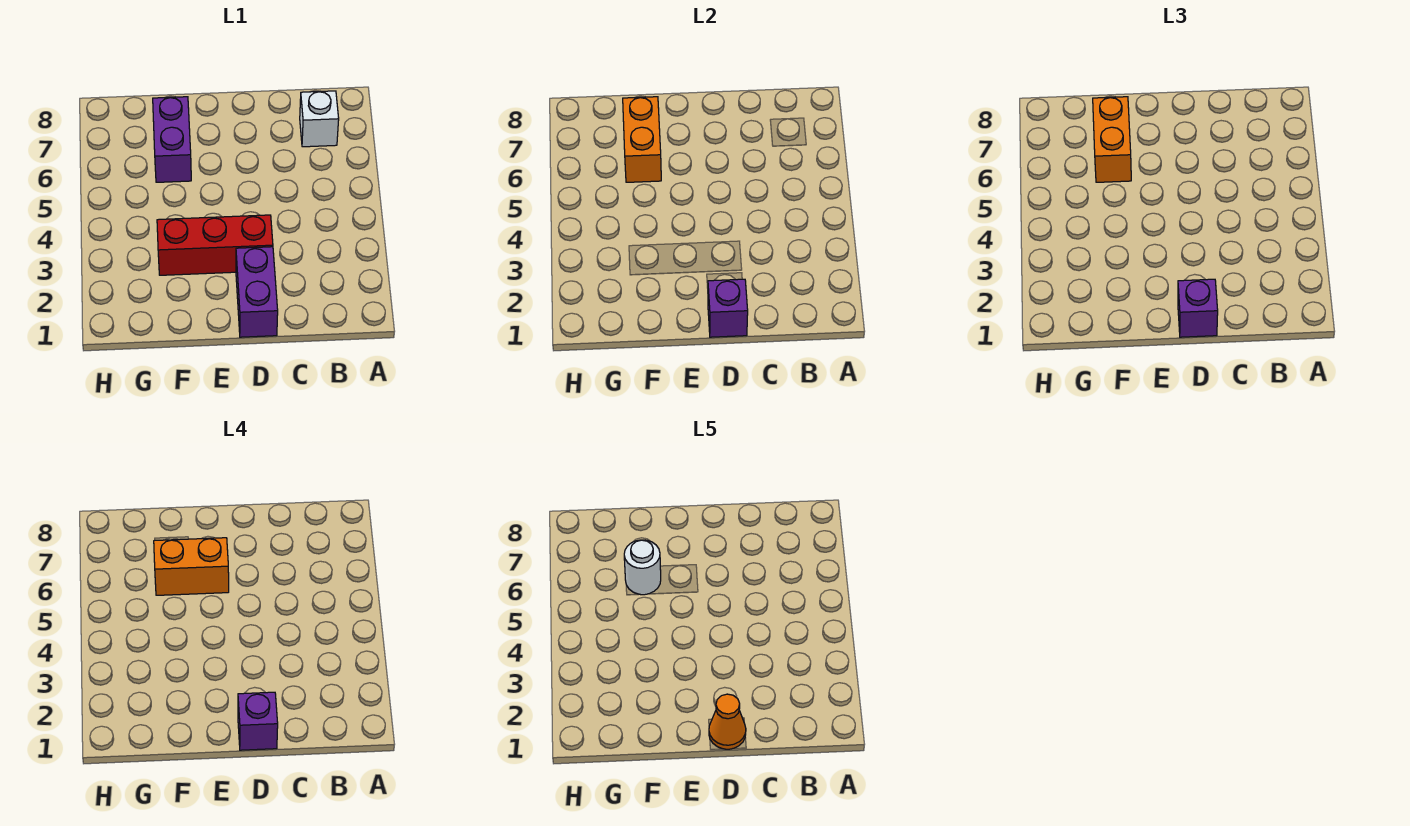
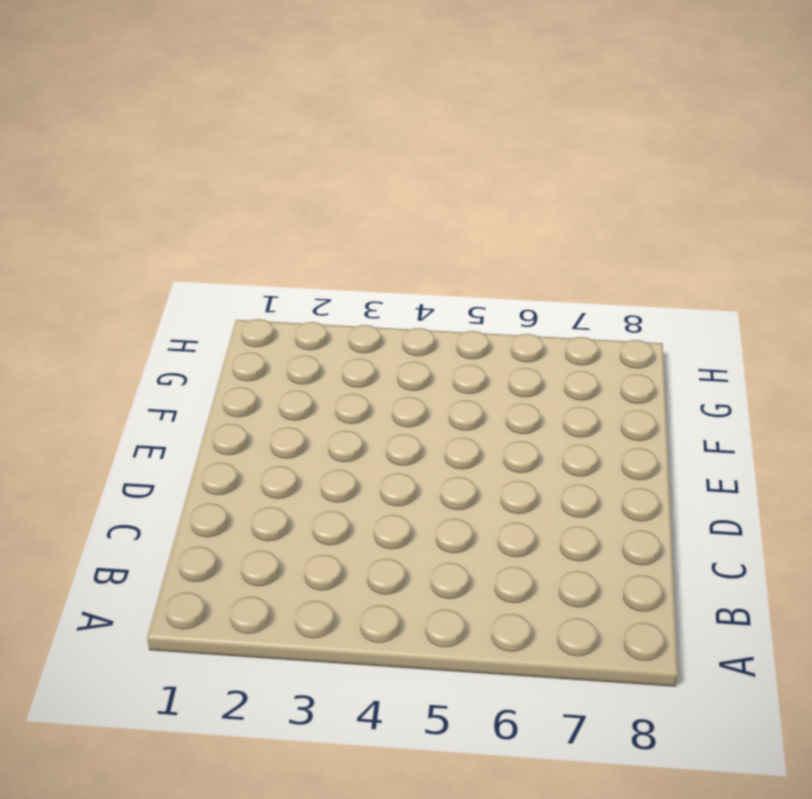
none -> white 1x1 brick [300,91,339,147]
none -> purple 1x2 brick [236,247,278,337]
none -> red 1x3 brick [157,215,273,275]

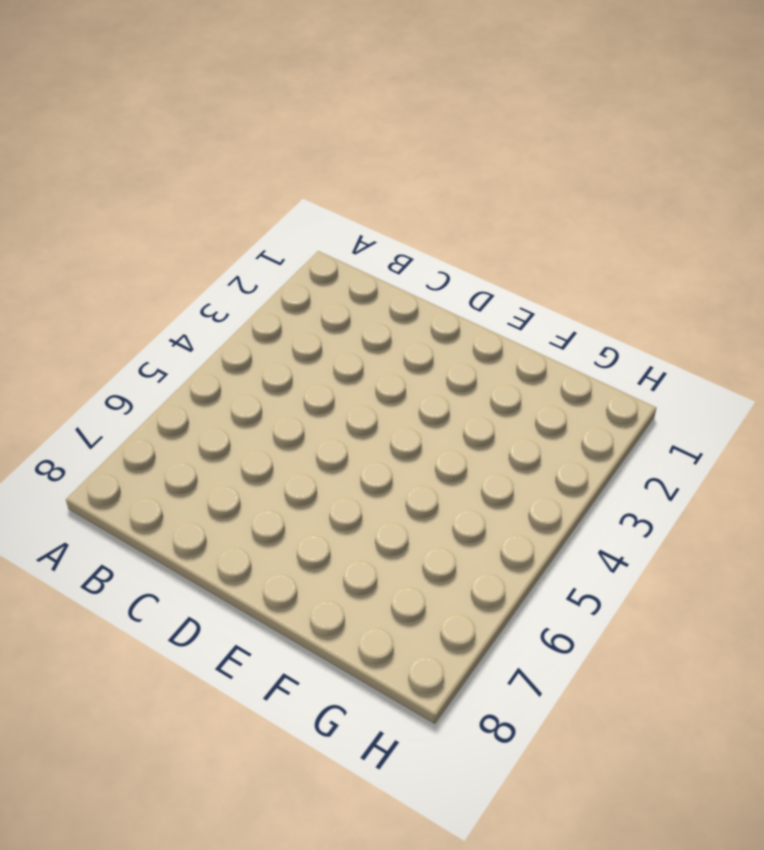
none -> white 1x1 brick [300,91,339,147]
none -> purple 1x2 brick [236,247,278,337]
none -> red 1x3 brick [157,215,273,275]

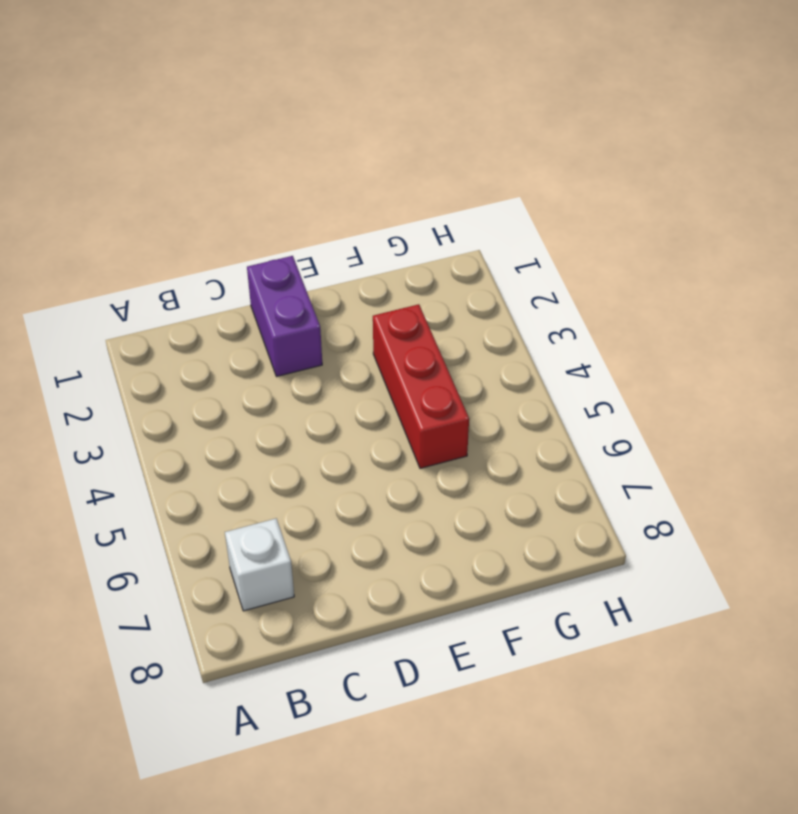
red 1x3 brick [373,304,469,468] -> red 1x3 brick turned to [157,215,273,275]
none -> purple 1x2 brick [153,97,191,182]
none -> purple 1x1 brick [708,279,748,337]
none -> orange 1x2 brick [623,97,661,182]

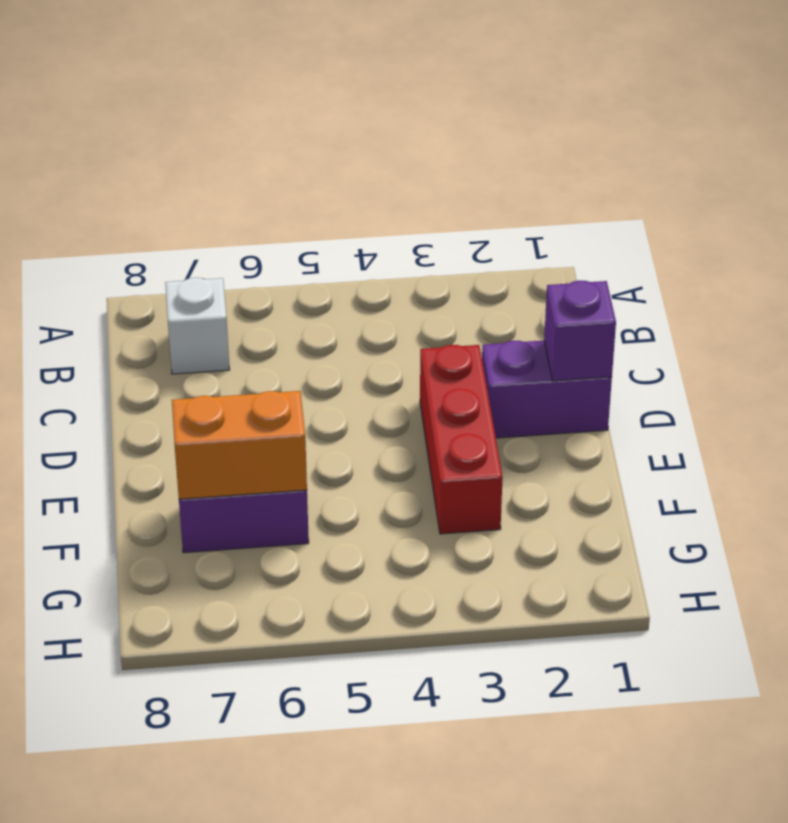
none -> purple 1x1 brick [1178,279,1218,337]
none -> orange 1x2 brick [1093,97,1131,182]
none -> purple 1x1 brick [238,692,278,750]

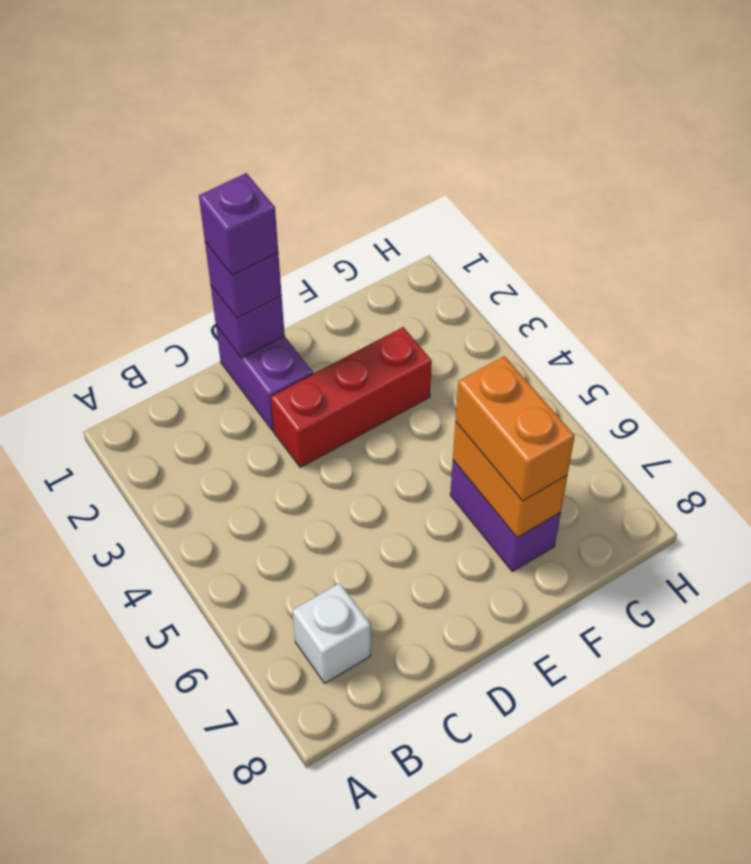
none -> orange 1x2 brick [154,538,229,595]
none -> orange 1x1 cone [709,694,746,749]
none -> white 1x1 round brick [624,540,661,595]

